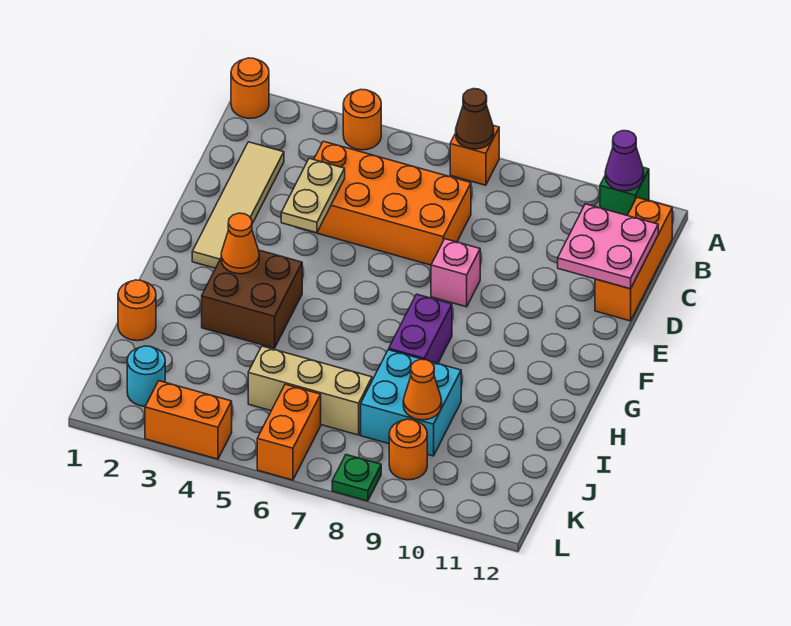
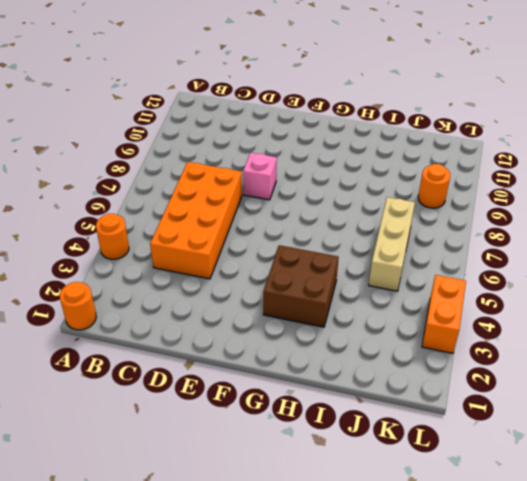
none -> orange 1x1 brick [450,125,499,185]
none -> green 1x1 brick [600,167,649,215]
none -> orange 1x3 brick [595,197,672,321]

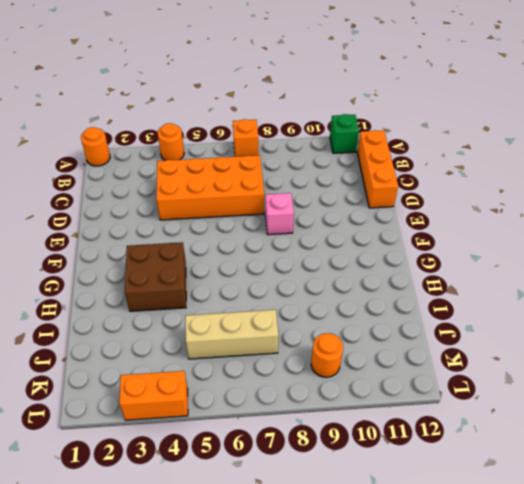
none -> tan 1x4 tile [192,142,284,268]
none -> purple 1x2 brick [389,294,452,363]
none -> orange 1x1 round brick [118,280,156,341]

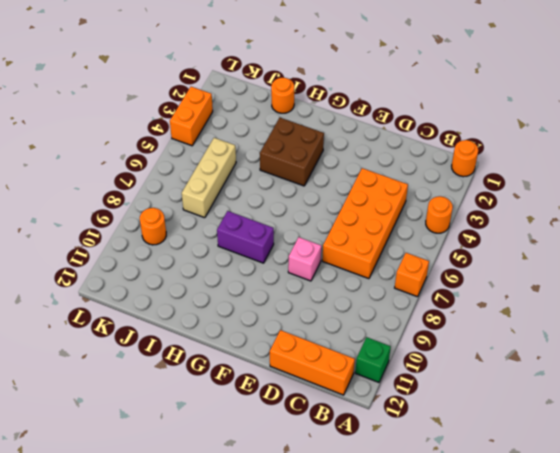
none -> tan 1x4 tile [192,142,284,268]
none -> cyan 2x2 brick [361,350,461,456]
none -> cyan 1x1 round brick [127,346,165,406]

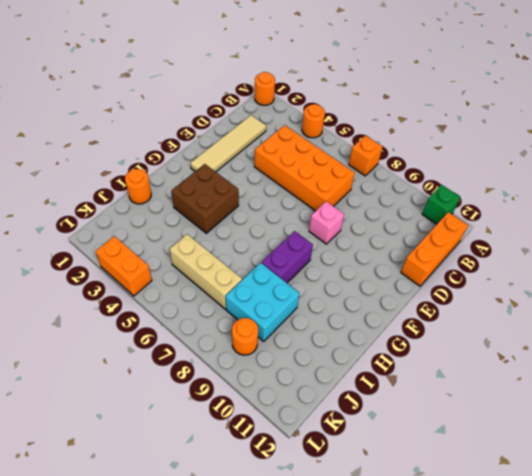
none -> cyan 1x1 round brick [127,346,165,406]
none -> orange 1x2 brick [257,384,321,480]
none -> green 1x1 plate [332,455,381,501]

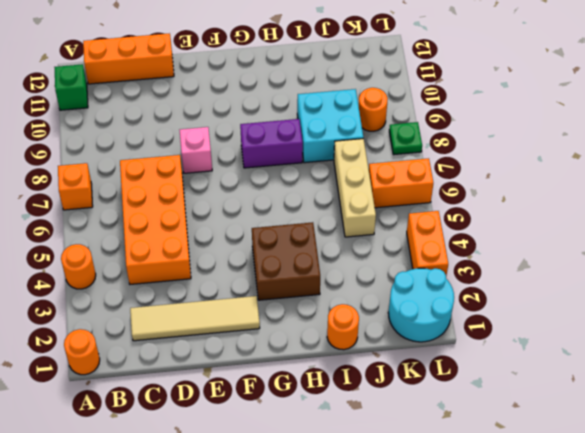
cyan 2x2 round brick [388,268,454,342] -> cyan 1x1 round brick [127,346,165,406]
none -> brown 1x1 cone [456,89,494,149]
none -> purple 1x1 cone [605,131,644,191]
none -> pink 2x2 plate [558,204,658,289]

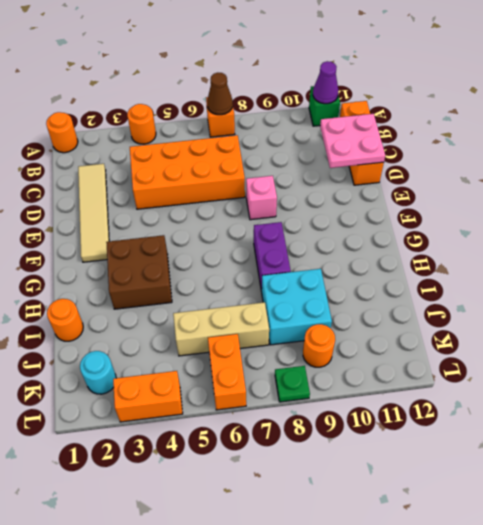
none -> tan 1x2 plate [281,158,345,233]
none -> orange 1x1 cone [221,213,259,274]
none -> orange 1x1 cone [403,359,442,420]

